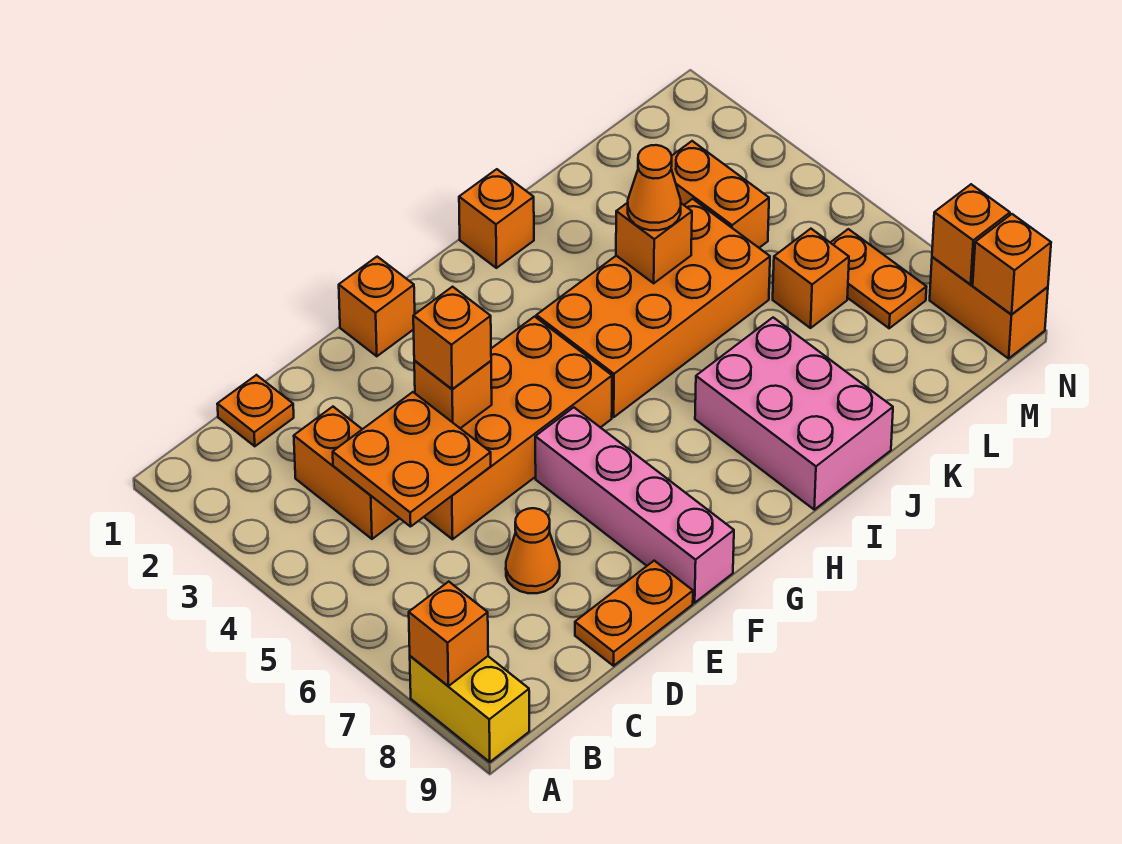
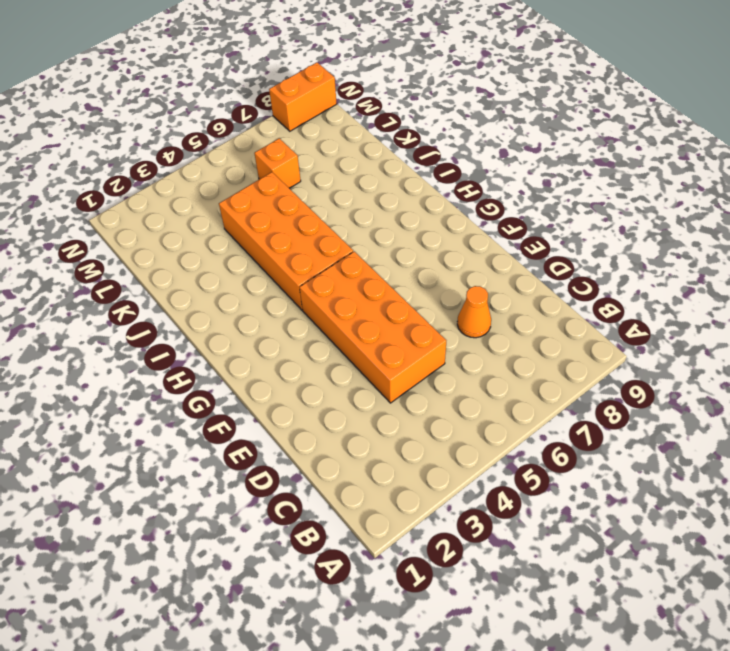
none -> yellow 1x2 brick [410,656,529,762]
none -> orange 1x1 plate [217,375,294,446]
none -> orange 1x2 brick [294,407,400,539]

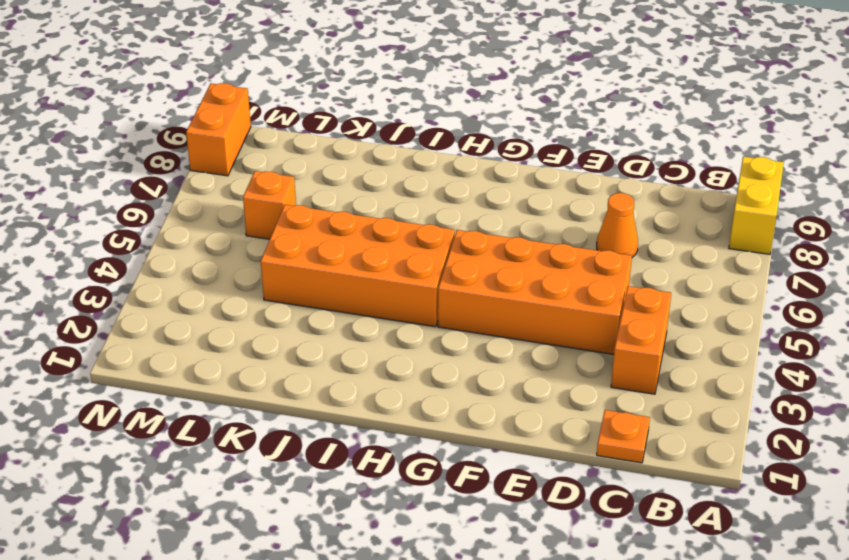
none -> orange 1x2 plate [575,561,693,666]
none -> orange 1x1 brick [339,257,415,356]
none -> pink 1x4 brick [535,407,734,603]

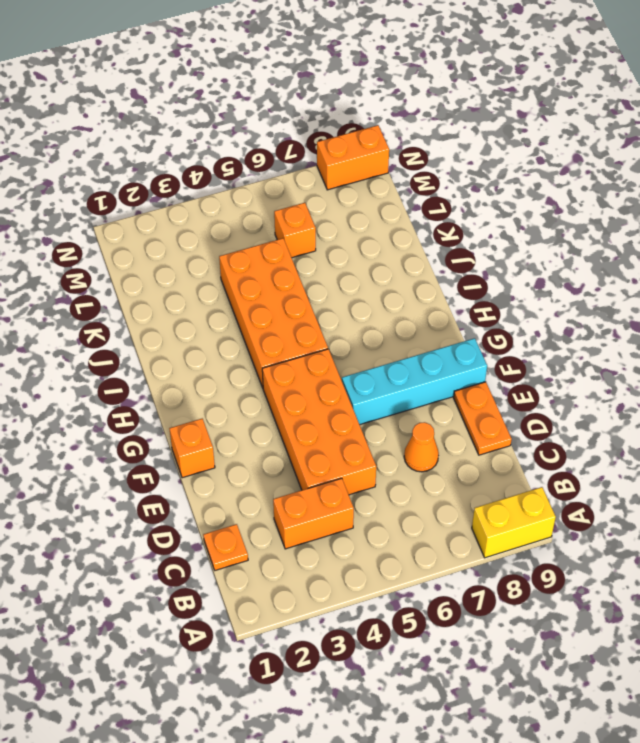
cyan 1x4 brick [342,338,487,425] -> pink 1x4 brick [535,407,734,603]
none -> orange 1x1 brick [459,169,534,268]
none -> pink 2x3 brick [695,318,893,510]
none -> orange 1x2 brick [671,141,769,248]

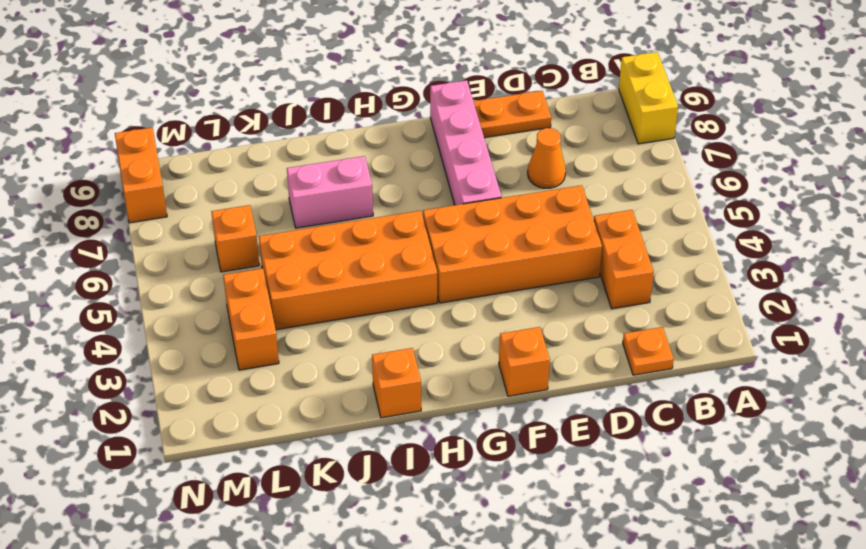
pink 1x2 brick [287,156,373,228] -> pink 2x3 brick [695,318,893,510]
none -> orange 1x2 plate [830,229,926,328]
none -> orange 1x1 brick [409,582,488,686]
none -> orange 2x2 plate [333,392,491,527]

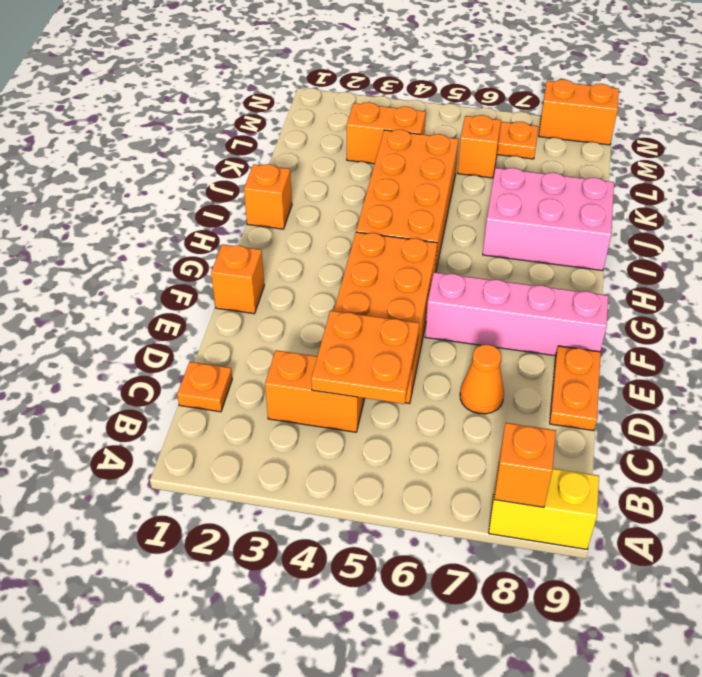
none -> orange 1x1 brick [414,361,492,428]
none -> orange 1x1 brick [616,203,692,283]
none -> orange 1x1 brick [932,184,1010,284]

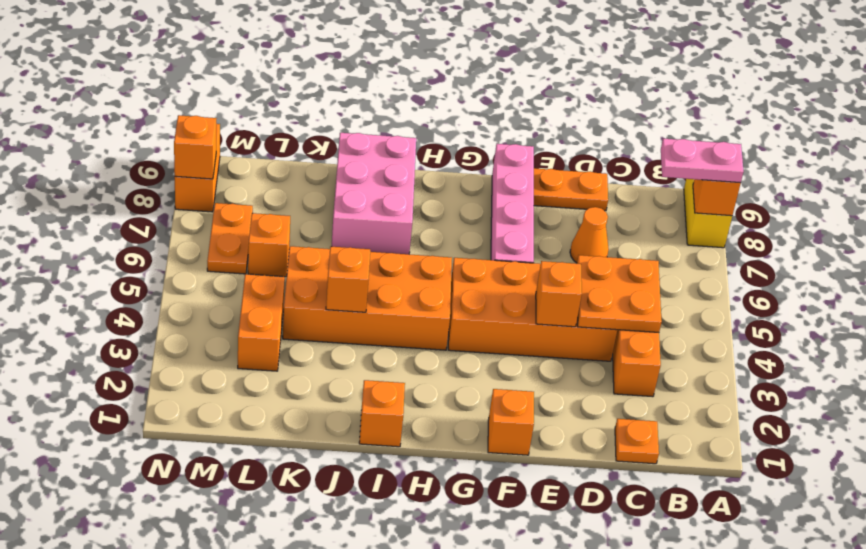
pink 1x2 plate [661,138,744,183] -> none
none -> orange 1x1 brick [973,214,1051,314]
none -> orange 1x1 brick [413,287,491,389]
none -> orange 1x1 cone [628,145,681,230]

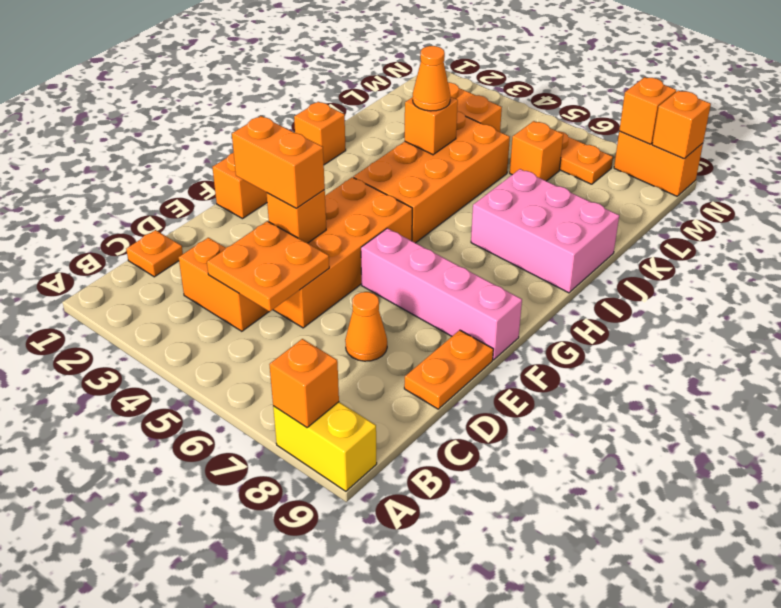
orange 1x2 brick [232,116,325,208] -> orange 1x1 brick [413,287,491,389]

